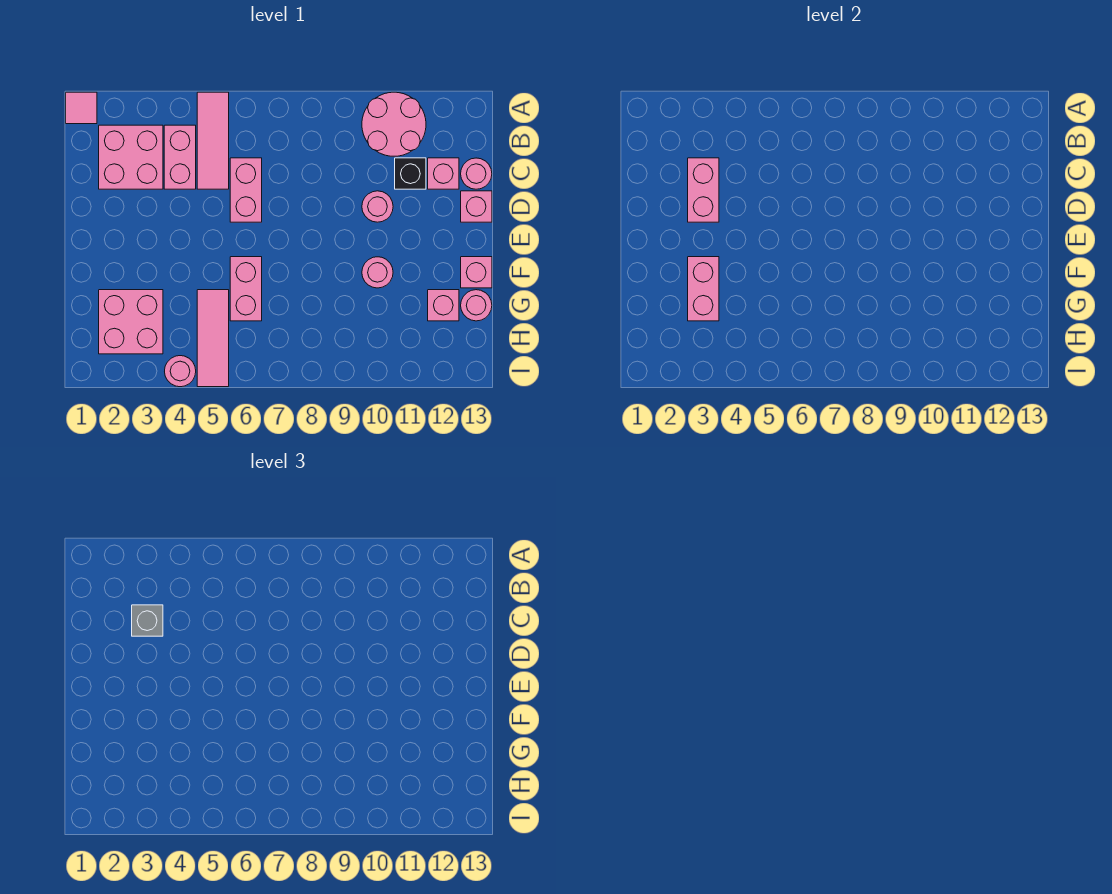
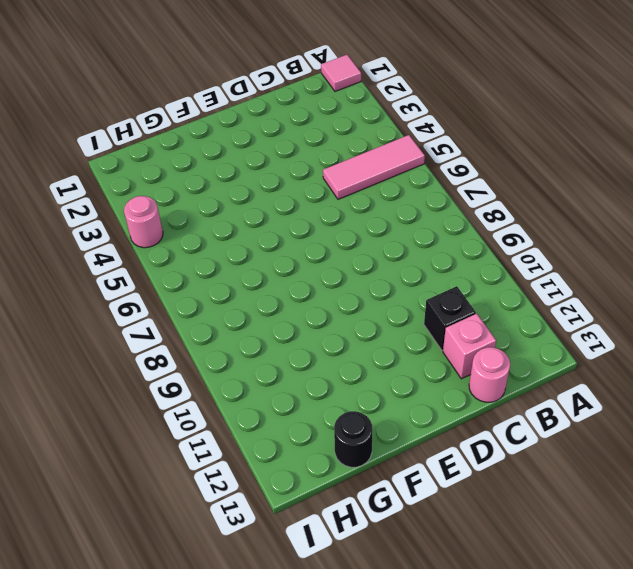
black 1x1 round brick [334,411,373,467] -> pink 1x1 round brick [461,290,492,321]
none -> pink 2x2 round brick [362,92,426,156]
none -> pink 2x2 brick [99,125,163,189]
none -> pink 1x2 brick [164,125,196,189]

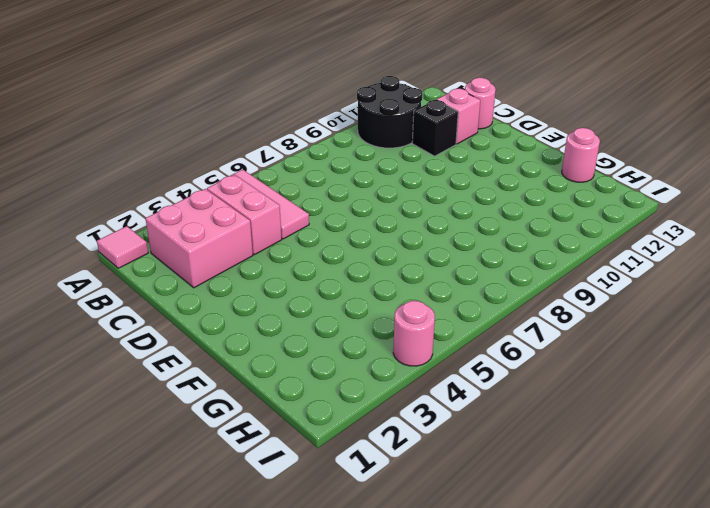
black 2x2 round brick [357,76,422,148] -> pink 2x2 round brick [362,92,426,156]
none -> pink 1x2 brick [230,158,262,222]
none -> pink 1x1 round brick [362,191,393,222]
none -> pink 1x1 brick [461,191,492,222]

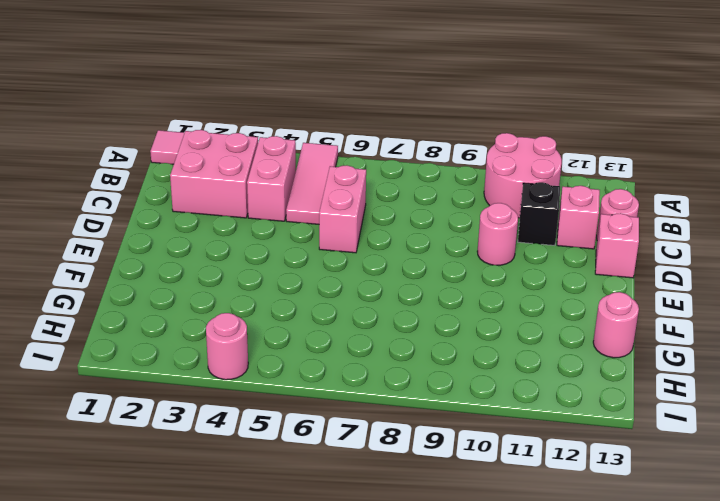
none -> pink 1x2 brick [230,257,262,321]
none -> pink 1x1 round brick [362,257,393,288]
none -> pink 1x1 brick [461,257,492,288]

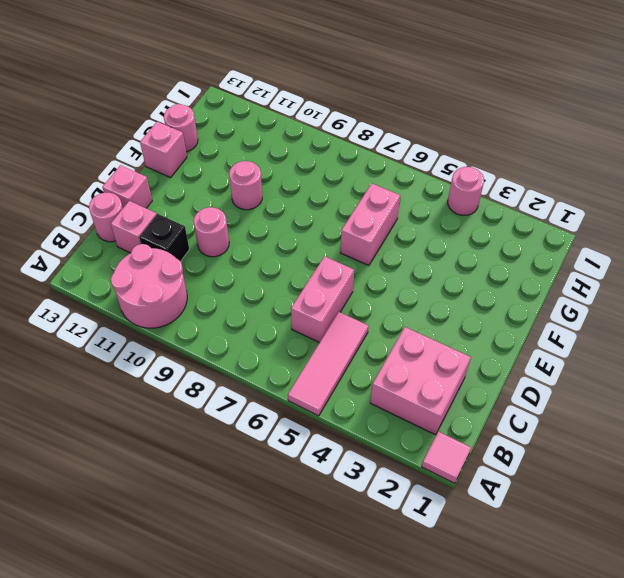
none -> pink 1x2 brick [164,125,196,189]
none -> pink 2x2 brick [99,290,163,354]
none -> pink 1x3 tile [197,290,229,387]

